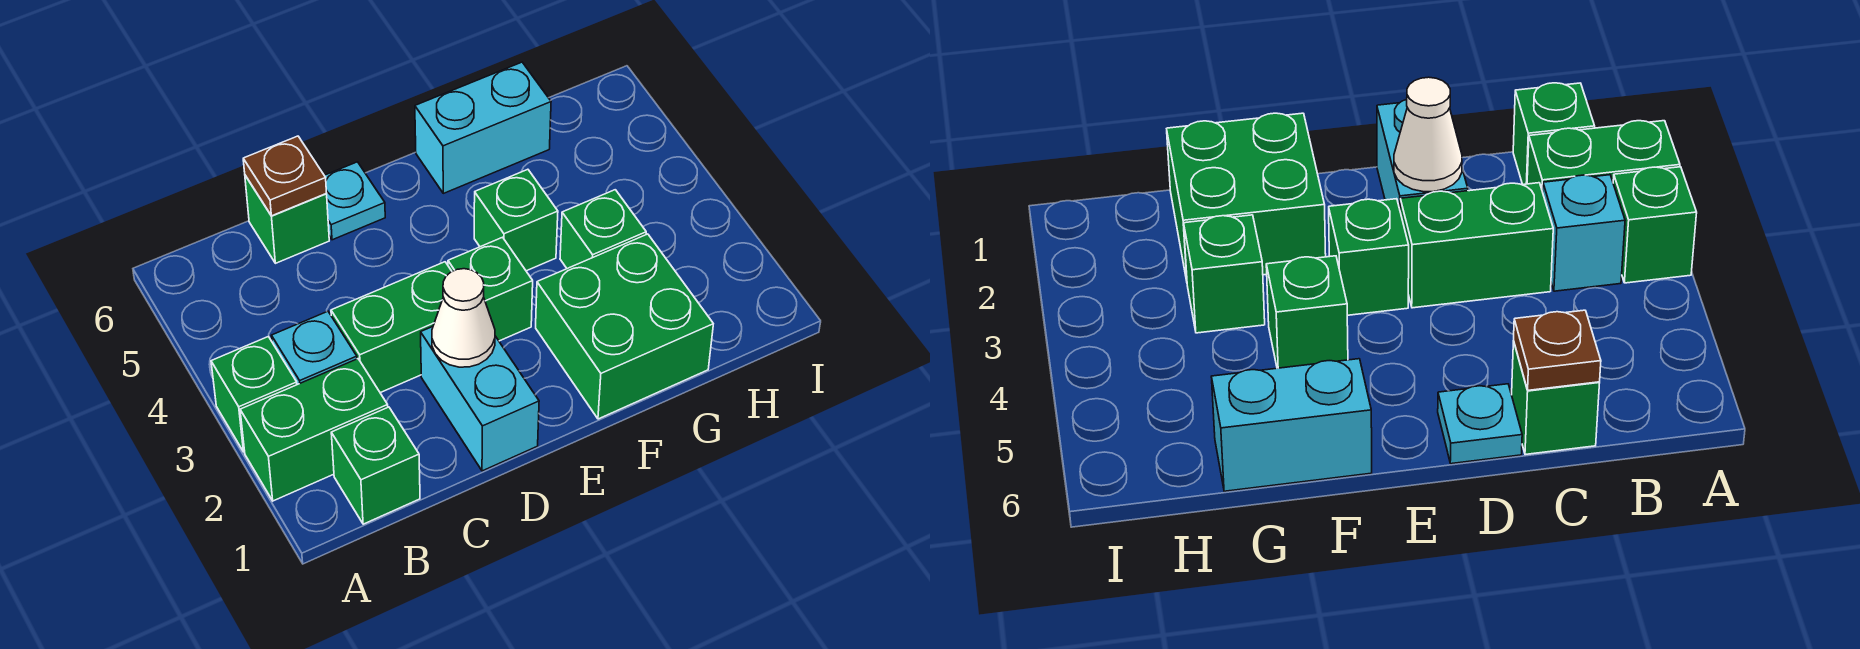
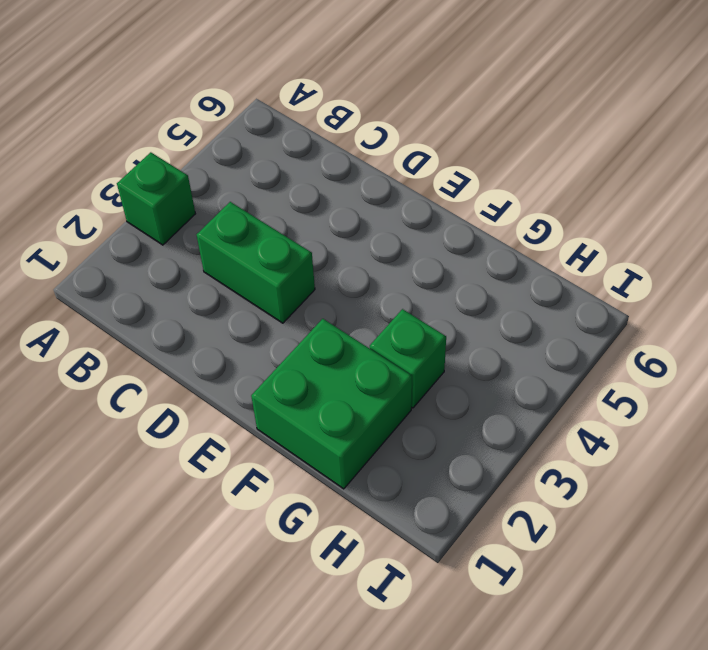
none -> green 1x2 brick [240,359,388,501]
none -> green 1x1 brick [331,407,420,524]
none -> cyan 1x1 brick [271,311,357,385]

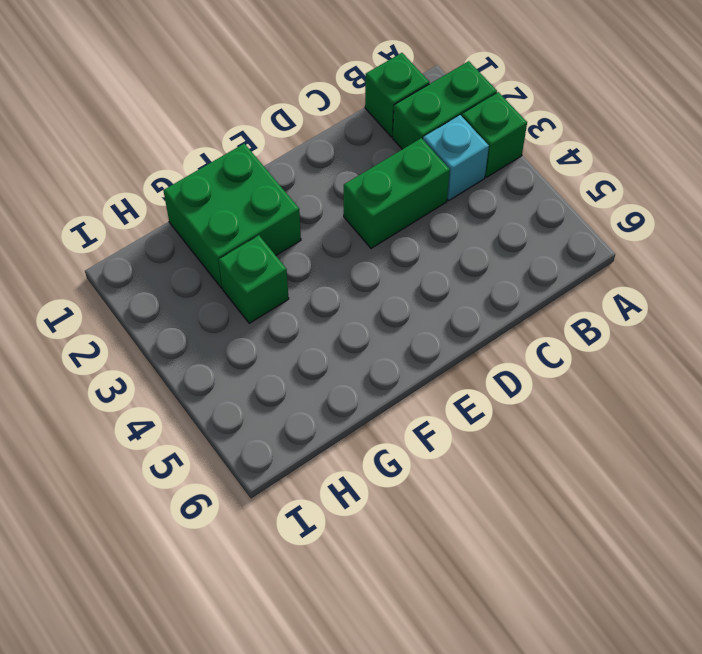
none -> green 1x1 brick [245,175,329,263]
none -> cyan 1x2 brick [421,327,539,471]
none -> cyan 1x1 plate [324,162,385,240]

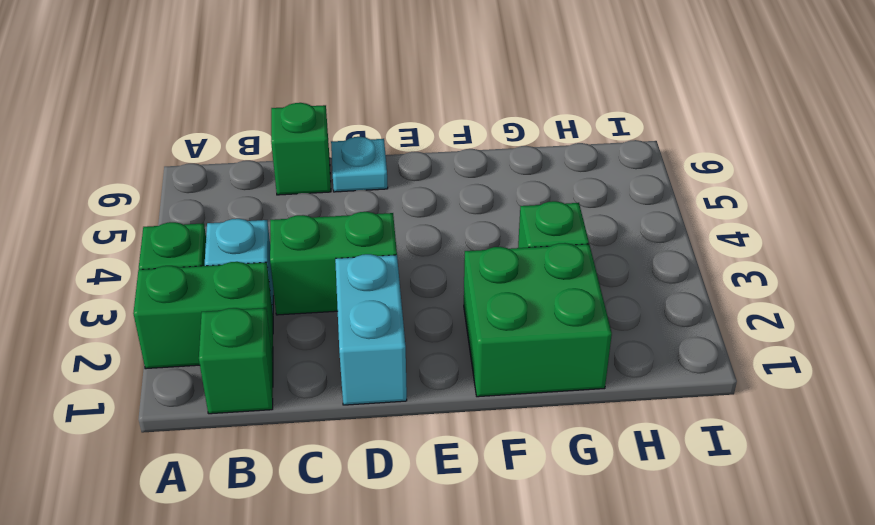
none -> green 1x1 brick [448,237,533,341]
none -> green 1x1 brick [474,169,558,271]
none -> cyan 1x2 brick [415,62,551,193]

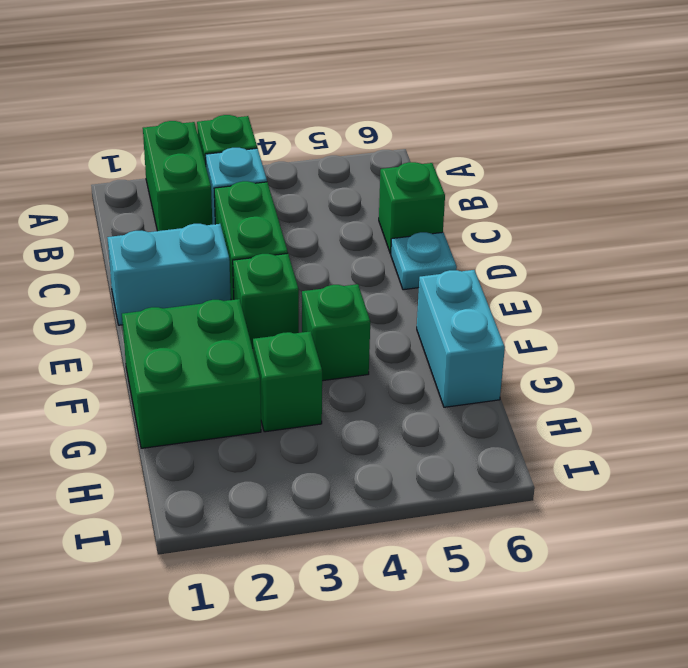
none -> green 1x1 brick [331,407,420,524]
none -> brown 1x1 plate [243,136,326,216]
none -> white 1x1 cone [432,269,495,367]

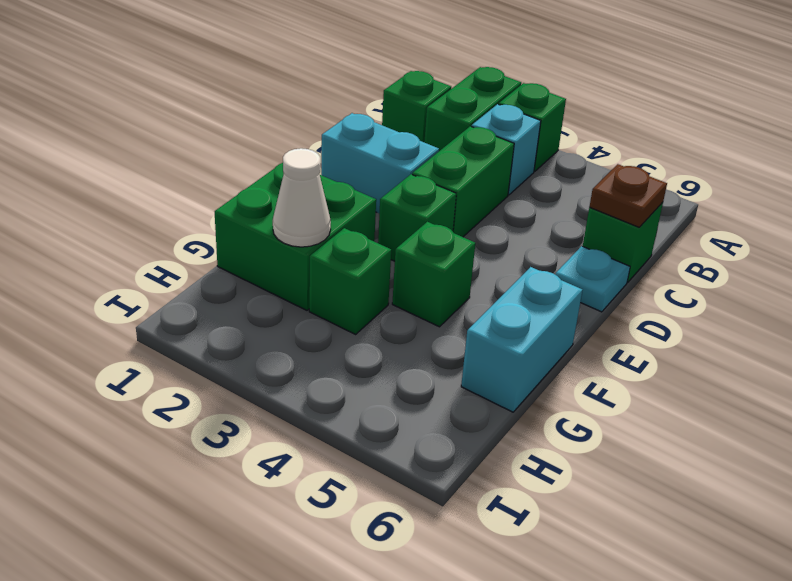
white 1x1 cone [273,148,331,247] -> white 1x1 cone moved to [432,269,495,367]

